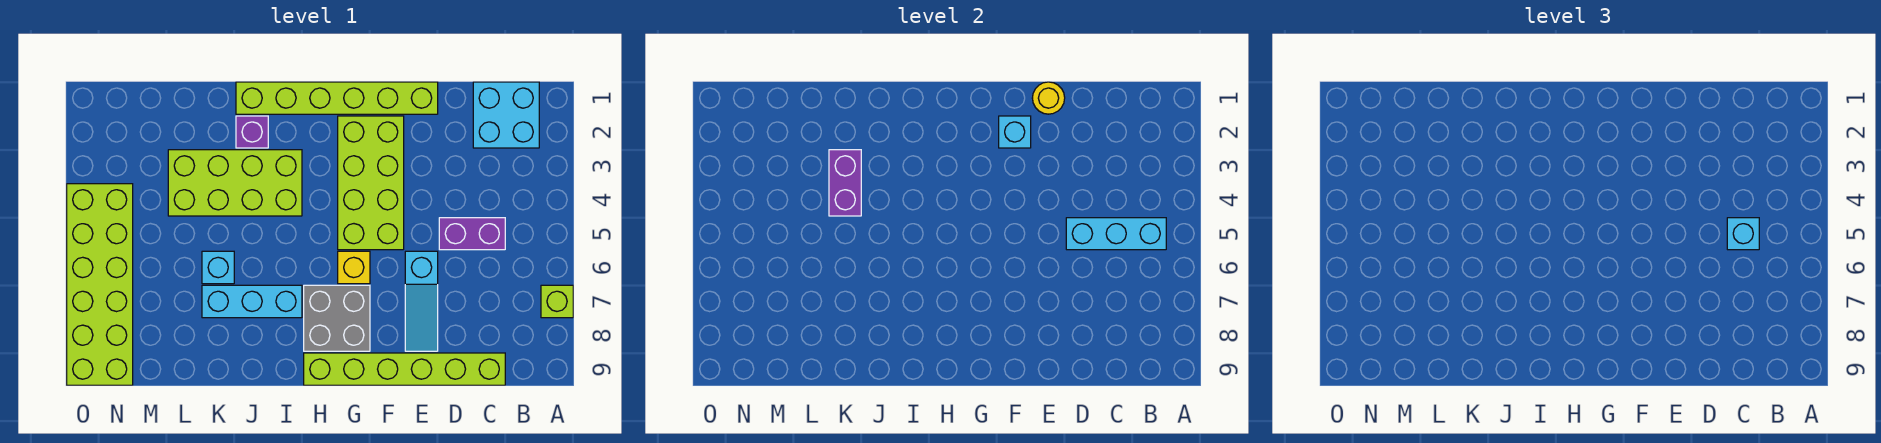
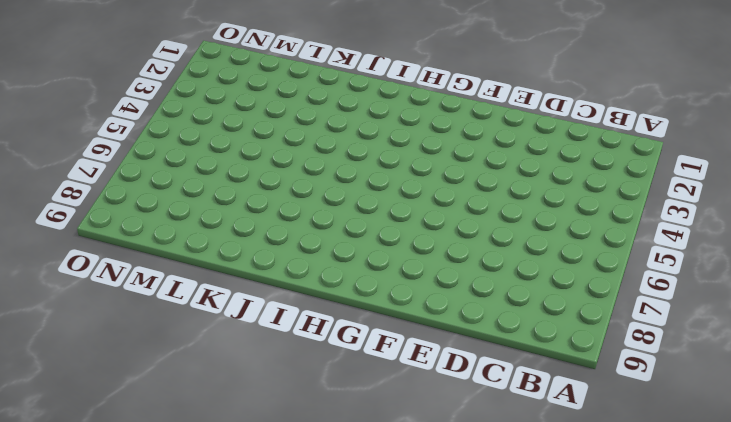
none -> lime 1x1 brick [541,285,573,318]
none -> cyan 2x2 brick [473,82,539,148]
none -> purple 1x2 brick [439,218,505,250]

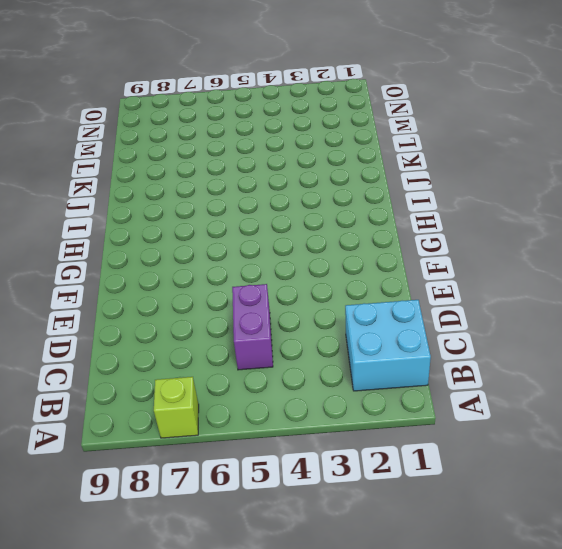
none -> lime 1x6 brick [304,353,505,385]
none -> lime 1x6 brick [236,82,438,114]
none -> cyan 1x3 slope [405,251,438,351]

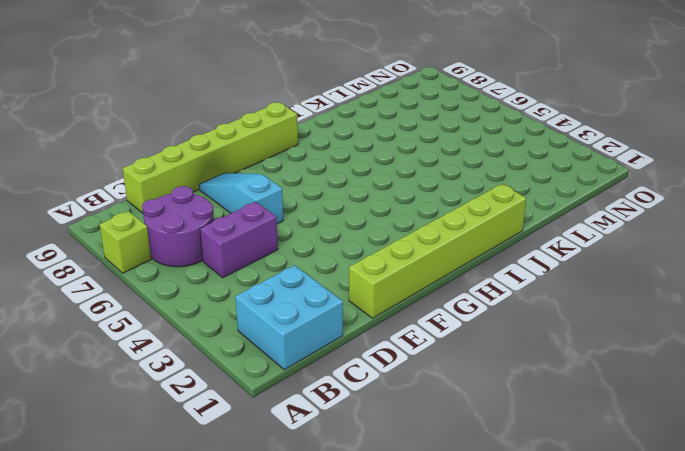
purple 2x2 round brick [142,186,214,267] -> none
none -> lime 2x4 brick [338,116,404,250]
none -> yellow 1x1 brick [338,251,370,284]
none -> grey 2x2 brick [304,285,370,351]

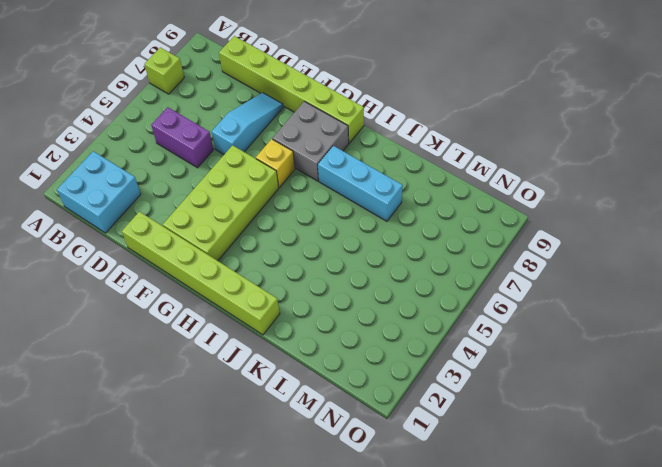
none -> lime 2x4 brick [168,150,302,216]
none -> purple 1x1 brick [236,116,268,148]
none -> cyan 1x1 brick [202,251,234,284]

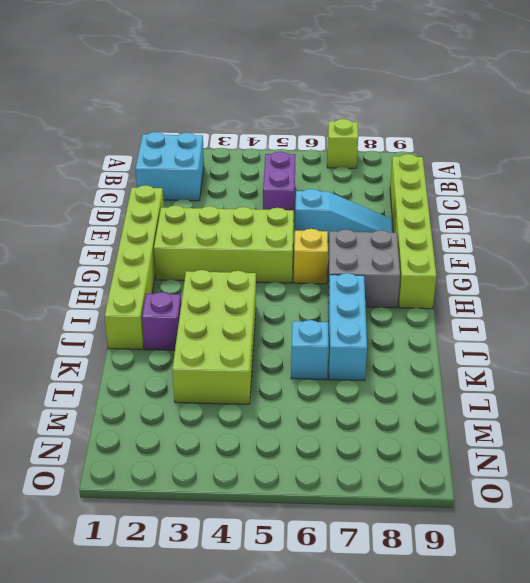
none -> lime 2x6 brick [67,184,133,385]
none -> cyan 1x3 brick [1066,218,1166,250]
none -> yellow 1x1 round brick [1032,82,1065,114]

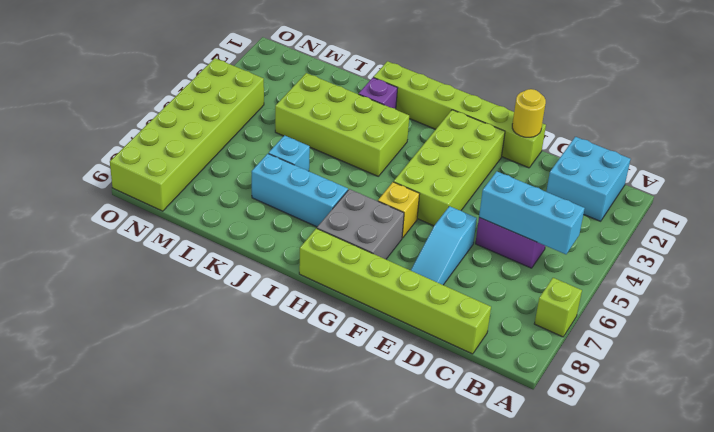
none -> cyan 1x1 brick [999,116,1031,148]
none -> purple 1x2 brick [829,150,861,216]
none -> cyan 1x1 brick [1727,218,1759,250]

